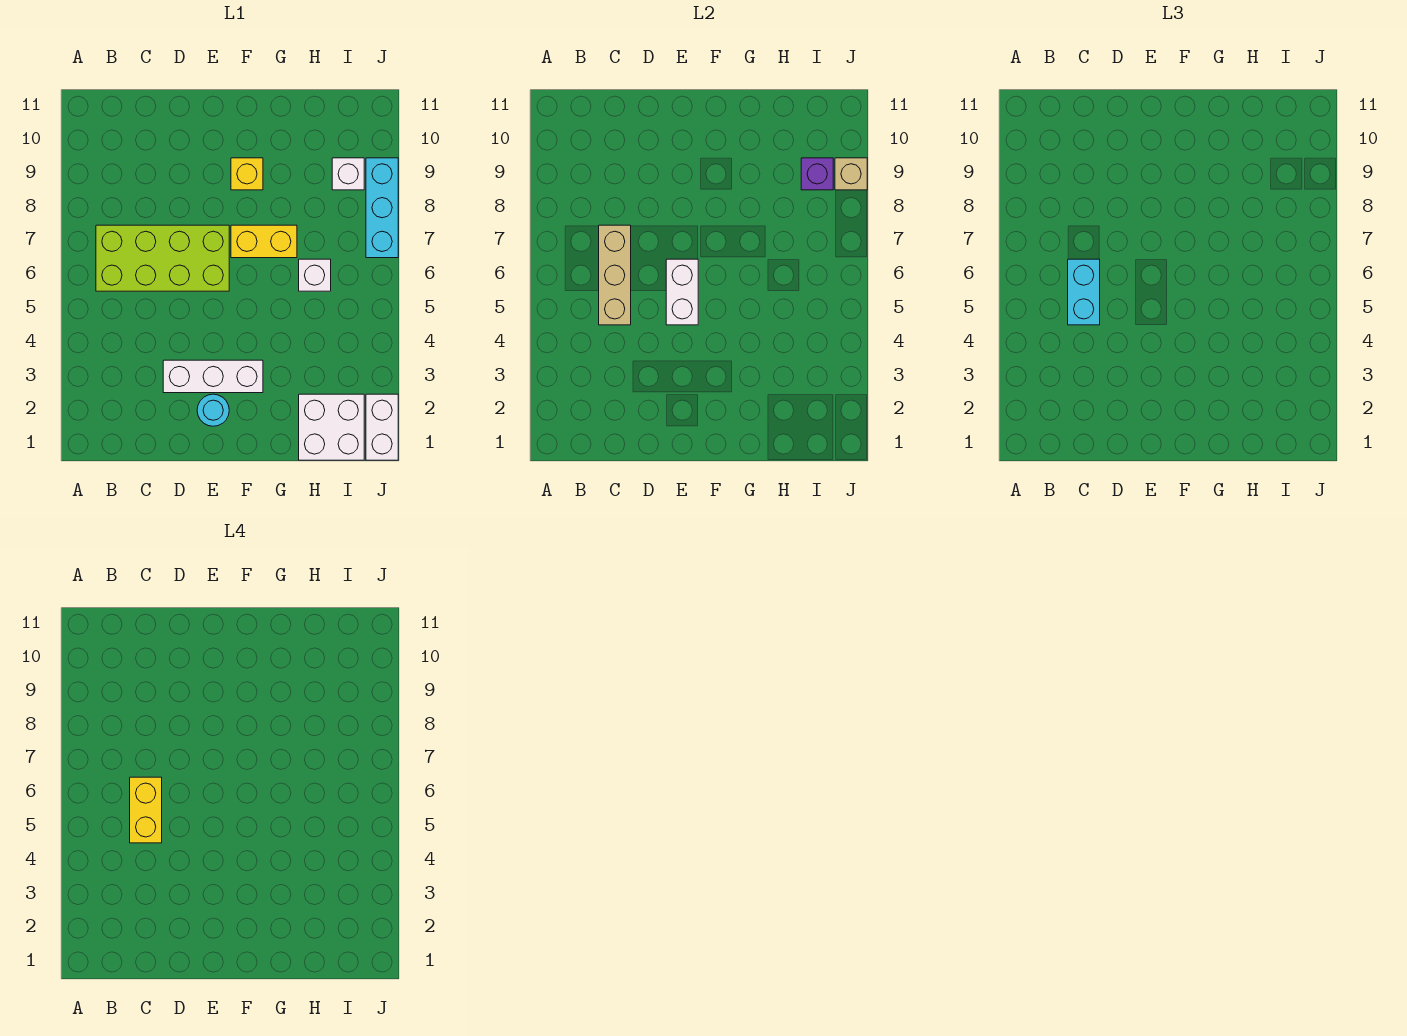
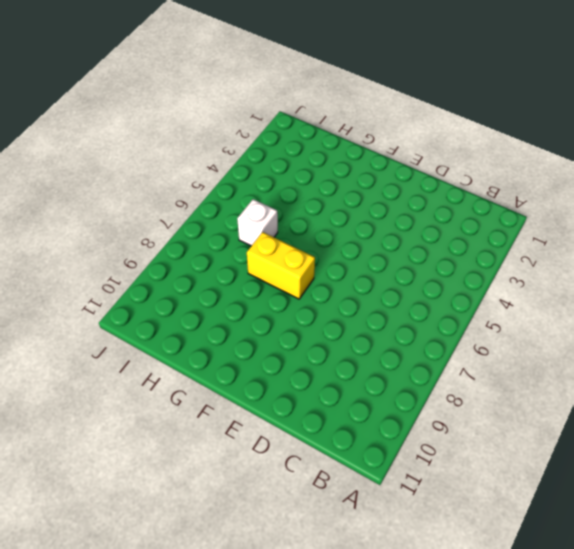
none -> lime 2x4 brick [96,225,229,291]
none -> white 1x3 brick [163,360,263,393]
none -> cyan 1x1 round brick [197,394,229,426]

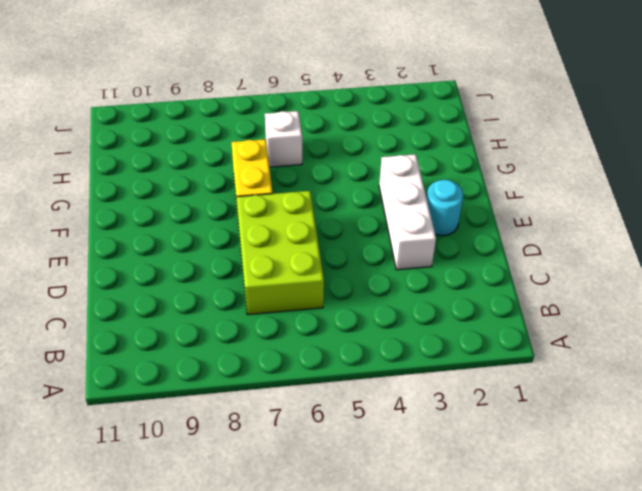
lime 2x3 brick [237,191,324,315] -> lime 2x4 brick [96,225,229,291]
none -> yellow 1x1 brick [231,158,263,190]
none -> white 2x2 brick [299,394,364,460]
none -> white 1x1 brick [332,158,364,190]

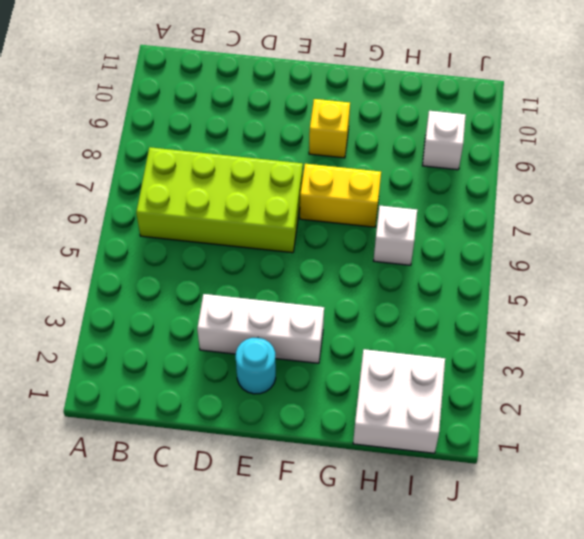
none -> white 1x2 brick [366,394,398,460]
none -> cyan 1x3 brick [366,158,398,258]
none -> tan 1x3 brick [599,225,631,325]

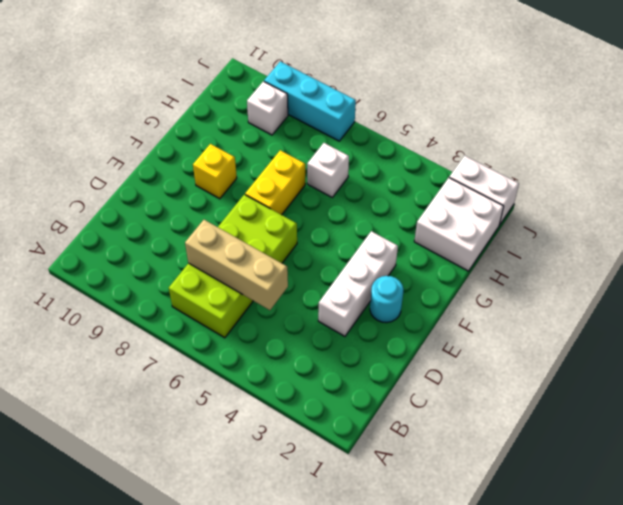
none -> white 1x2 brick [666,259,698,325]
none -> purple 1x1 brick [801,158,833,190]
none -> tan 1x1 brick [835,158,867,190]

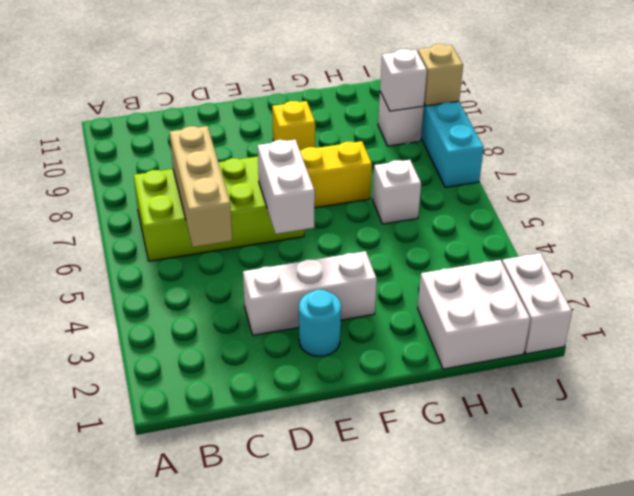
white 1x1 brick [380,49,427,111] -> purple 1x1 brick [801,158,833,190]
none -> cyan 1x2 brick [1068,259,1100,325]
none -> yellow 1x2 brick [130,777,162,843]

